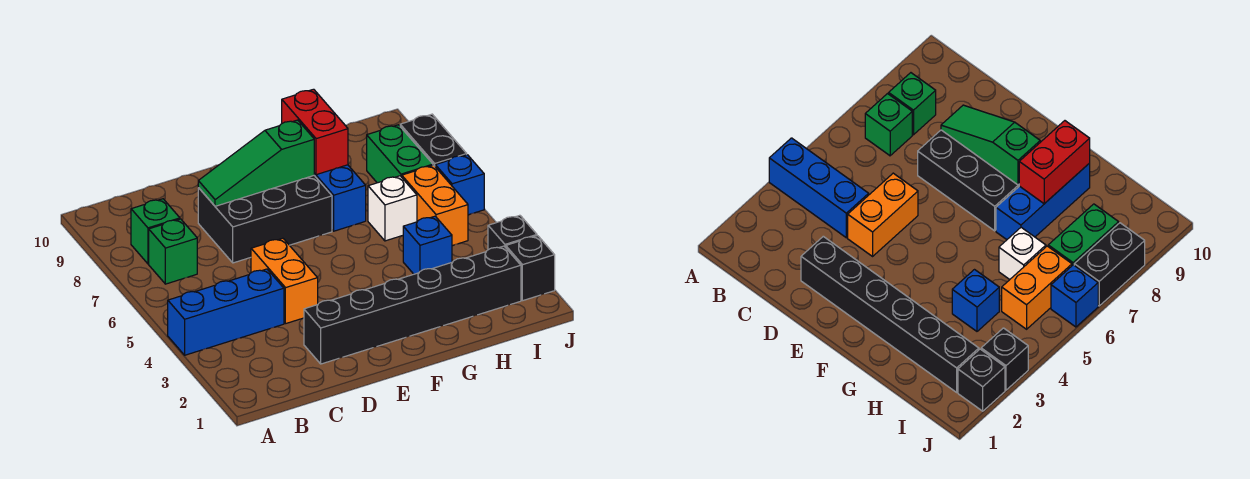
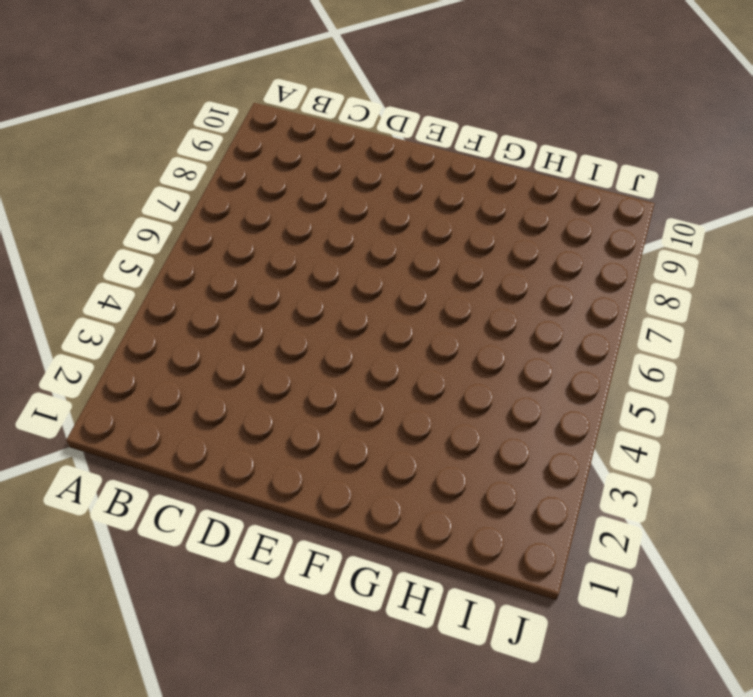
none -> blue 1x3 brick [168,269,284,355]
none -> green 1x1 brick [149,219,197,284]
none -> green 1x1 brick [131,199,180,264]

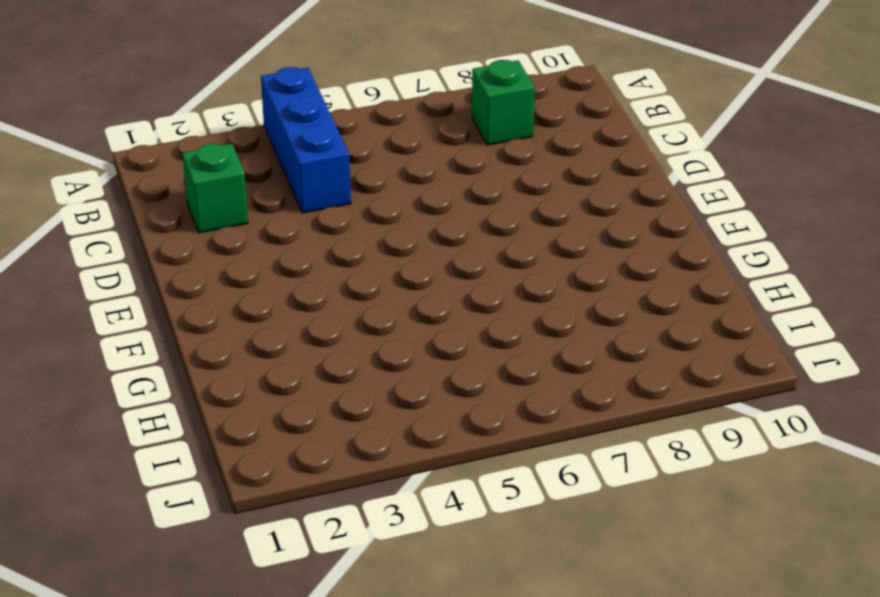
green 1x1 brick [182,144,248,233] -> green 1x1 brick moved to [149,219,197,284]
none -> black 1x6 brick [304,246,521,364]
none -> orange 1x2 brick [251,238,318,324]
none -> black 2x3 brick [198,176,332,263]

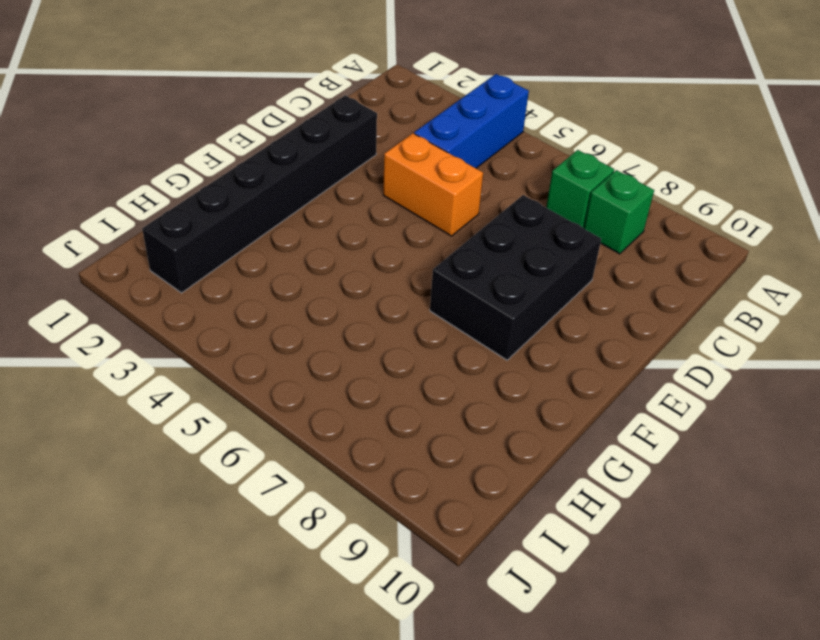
none -> blue 1x3 brick [314,165,366,231]
none -> blue 1x1 brick [403,216,452,274]
none -> white 1x1 brick [368,176,417,241]

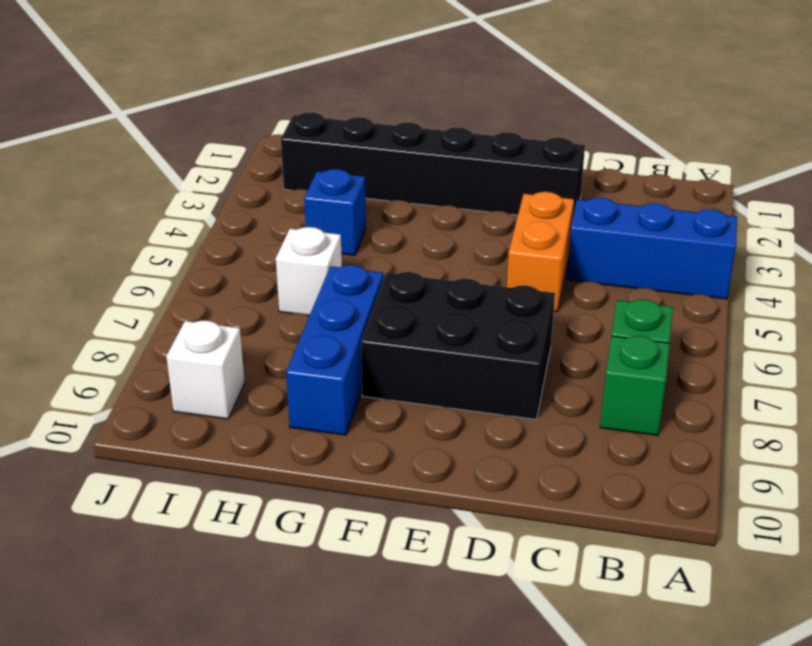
white 1x1 brick [166,320,245,419] -> none
none -> orange 1x2 brick [402,165,468,246]
none -> green 1x2 brick [367,125,433,183]
none -> black 1x1 brick [506,236,555,301]

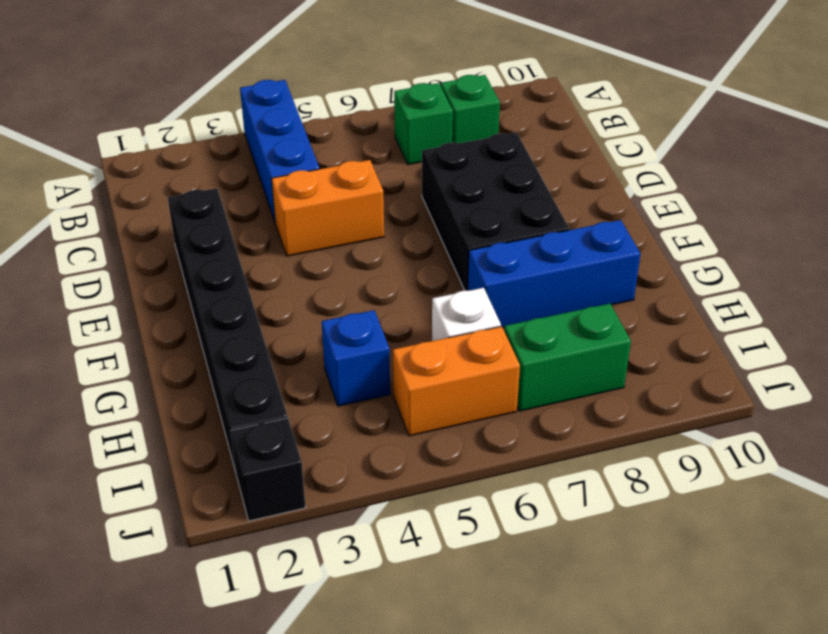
none -> black 1x1 brick [488,215,537,250]
none -> blue 1x1 brick [435,155,484,215]
none -> black 1x2 brick [400,114,467,166]

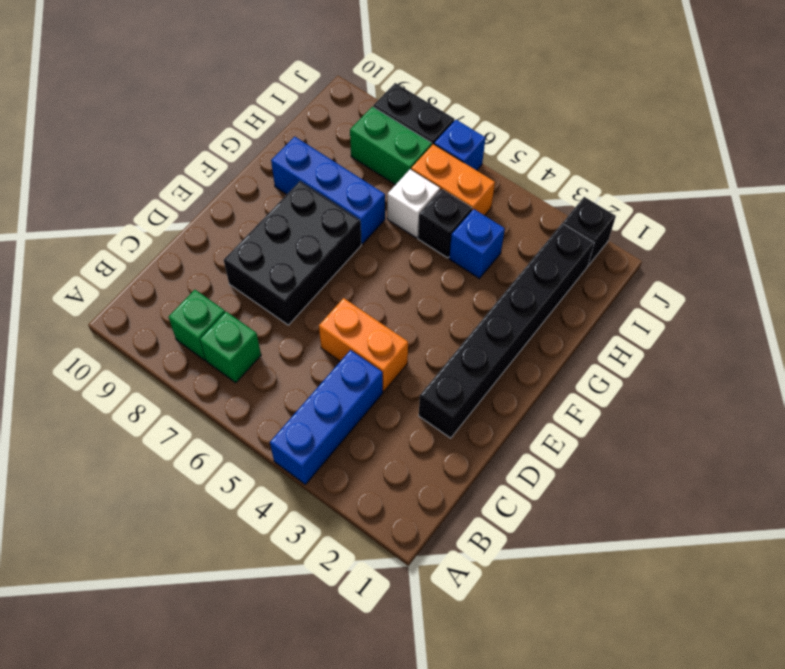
black 1x1 brick [418,189,472,258] -> black 1x1 brick moved to [488,215,537,250]
none -> green 1x3 slope [198,120,314,206]
none -> red 1x2 brick [282,89,348,175]

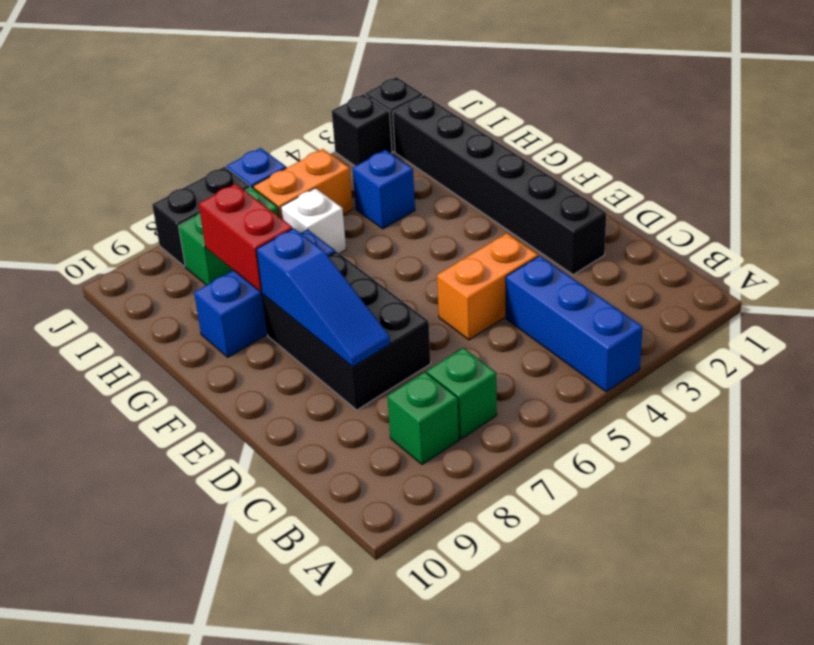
blue 1x3 slope [256,228,390,367] -> green 1x3 slope [198,120,314,206]
red 1x2 brick [199,184,293,292] -> red 1x2 brick turned to [282,89,348,175]

